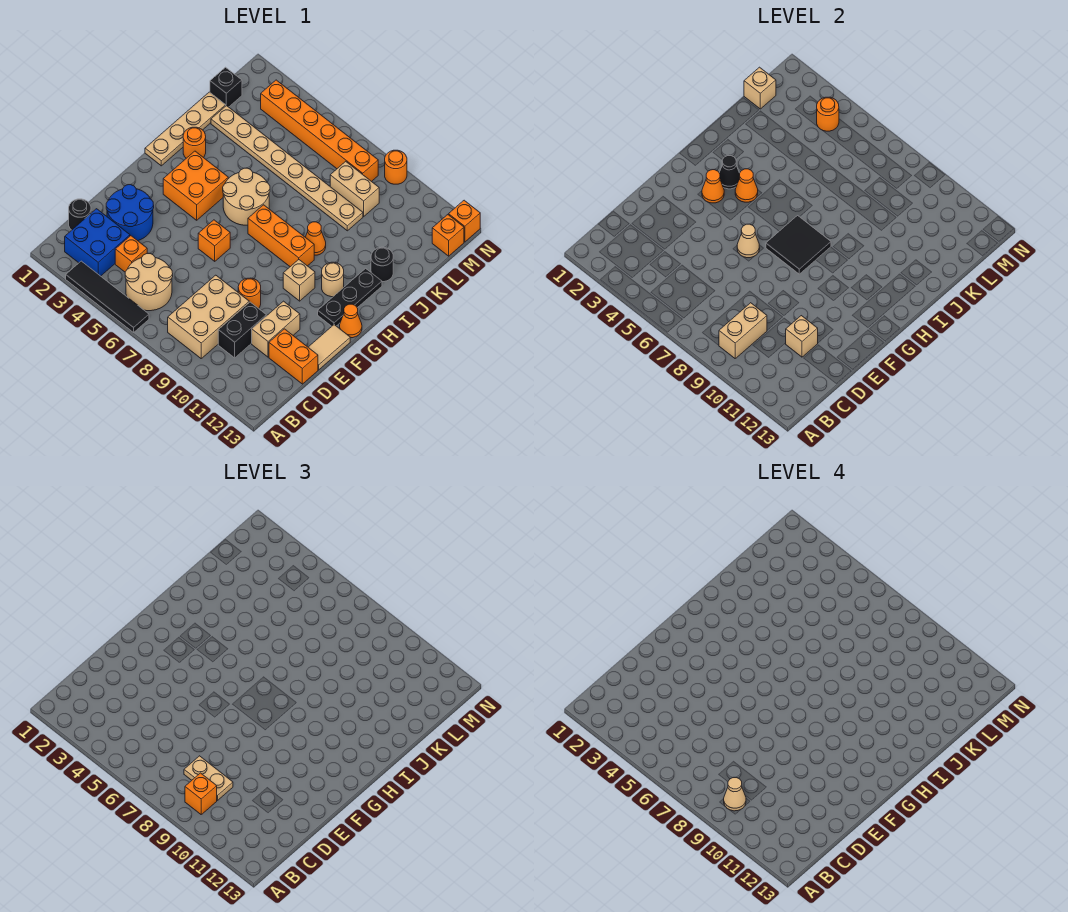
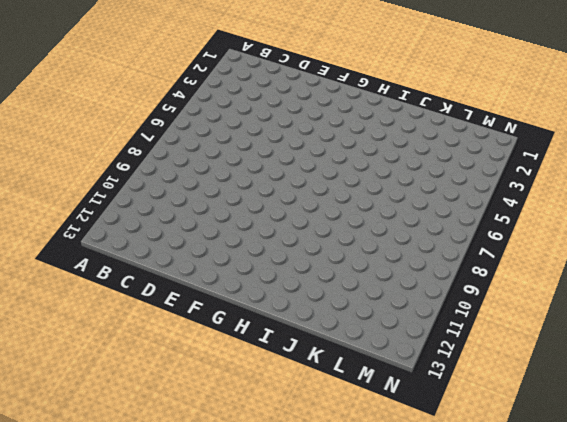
none -> black 1x4 tile [66,261,149,332]
none -> blue 2x2 brick [65,209,130,276]
none -> tan 2x2 round brick [125,254,173,311]
none -> tan 2x3 brick [168,275,249,358]

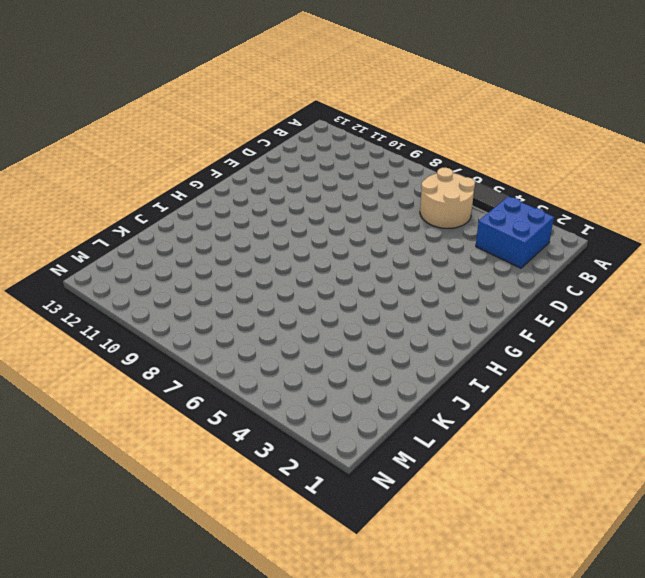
none -> tan 2x3 brick [168,275,249,358]
none -> black 1x1 round brick [69,199,91,230]
none -> orange 1x1 brick [115,236,147,272]
none -> black 1x2 brick [218,302,266,358]

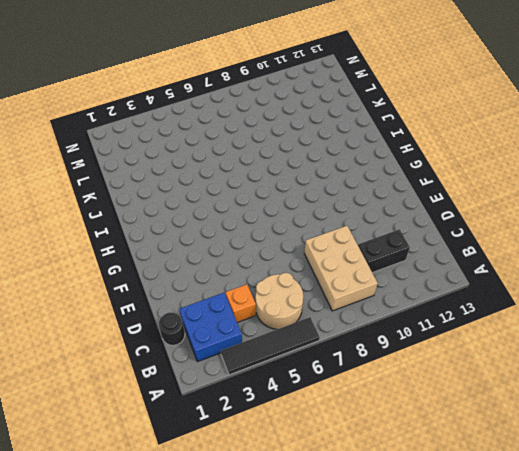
black 1x2 brick [358,229,410,273] -> black 1x2 brick turned to [218,302,266,358]
none -> blue 2x2 round brick [106,185,154,241]
none -> tan 1x2 brick [252,301,300,357]
none -> orange 1x2 brick [269,329,318,384]
none -> orange 1x1 round brick [238,278,261,308]

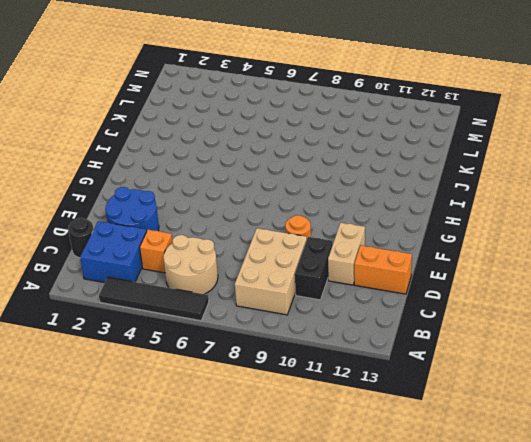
none -> tan 1x2 tile [308,325,350,370]
none -> orange 1x1 brick [198,220,230,261]
none -> orange 2x2 brick [163,151,228,220]
none -> tan 1x1 brick [283,260,315,301]

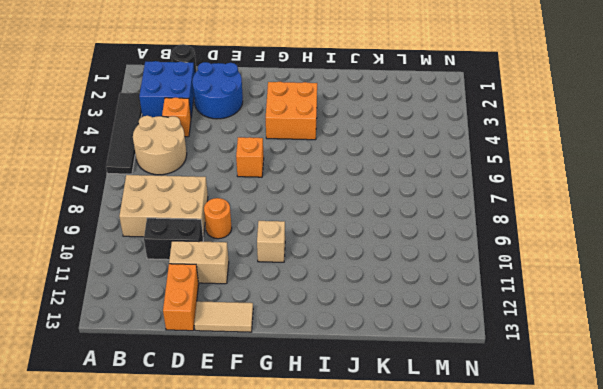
none -> black 1x3 plate [318,268,382,326]
none -> orange 1x1 cone [340,304,362,338]
none -> tan 1x4 plate [145,92,226,166]
none -> tan 2x2 round brick [223,168,270,225]

